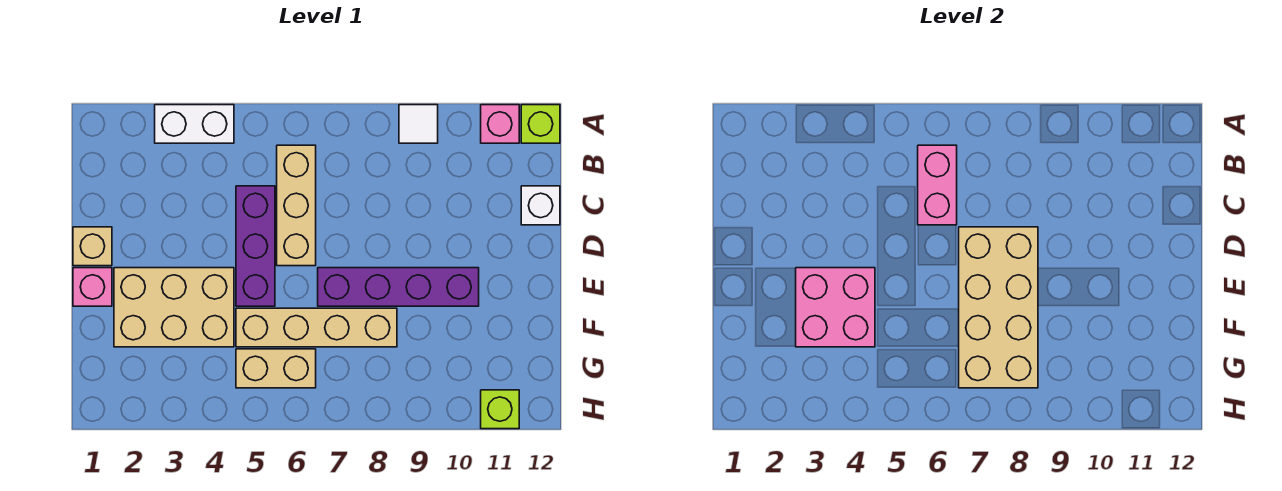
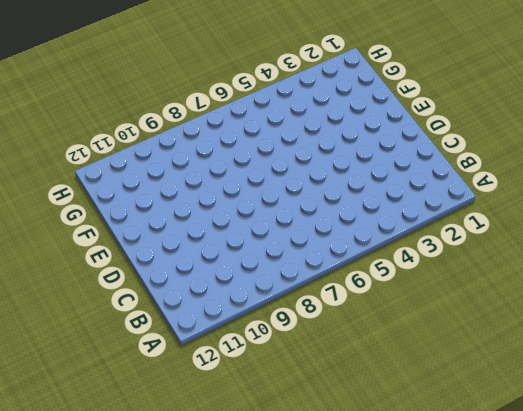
none -> white 1x2 brick [155,105,234,143]
none -> white 1x1 tile [399,105,438,143]
none -> pink 1x1 brick [481,105,519,143]

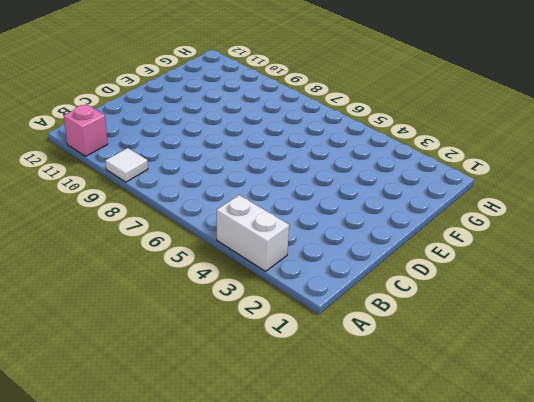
none -> lime 1x1 brick [521,105,560,143]
none -> tan 1x3 brick [277,145,316,266]
none -> purple 1x3 brick [236,186,275,306]

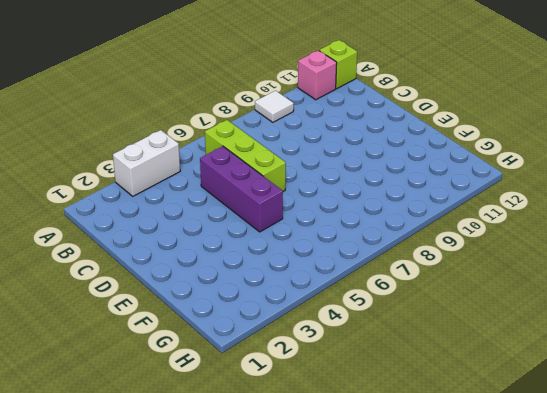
lime 1x3 brick [205,120,286,191] -> tan 1x3 brick [277,145,316,266]
none -> white 1x1 brick [521,186,560,225]
none -> tan 1x1 brick [73,227,112,266]
none -> pink 1x1 brick [73,268,112,306]

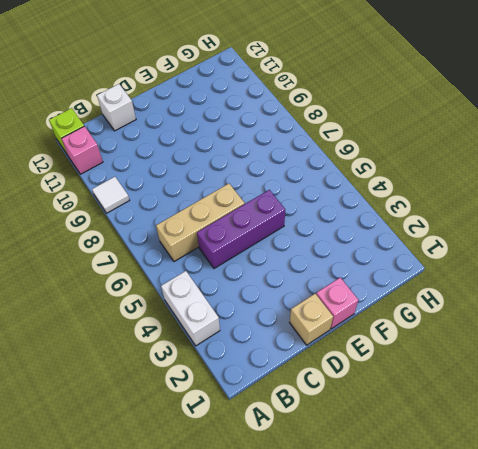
none -> tan 2x3 brick [114,268,234,347]
none -> purple 1x4 brick [318,268,479,306]
none -> tan 1x4 brick [236,308,397,347]

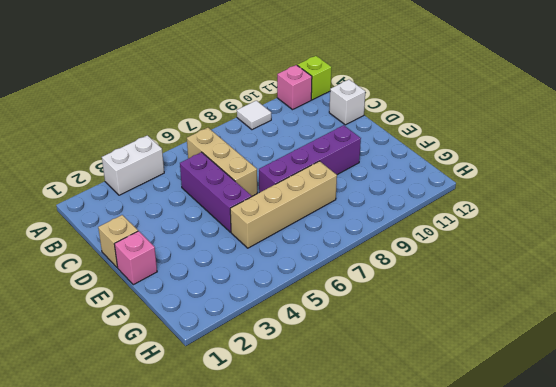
none -> tan 2x3 brick [114,268,234,347]
none -> tan 1x2 brick [236,349,316,388]
none -> lime 1x1 brick [481,390,519,429]

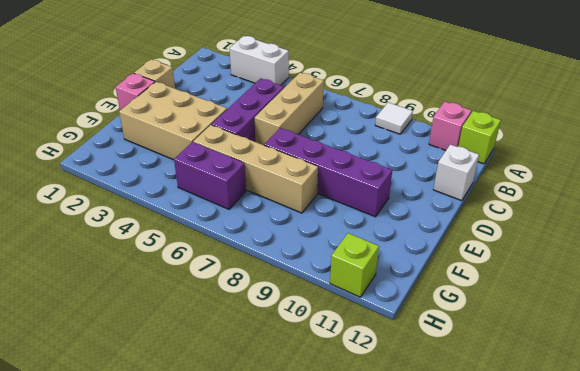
purple 1x2 brick [174,142,246,209] -> tan 1x2 brick [236,349,316,388]
none -> pink 1x2 brick [918,145,957,225]
none -> tan 2x4 brick [959,227,1038,388]
none -> pink 2x2 brick [796,268,875,347]

